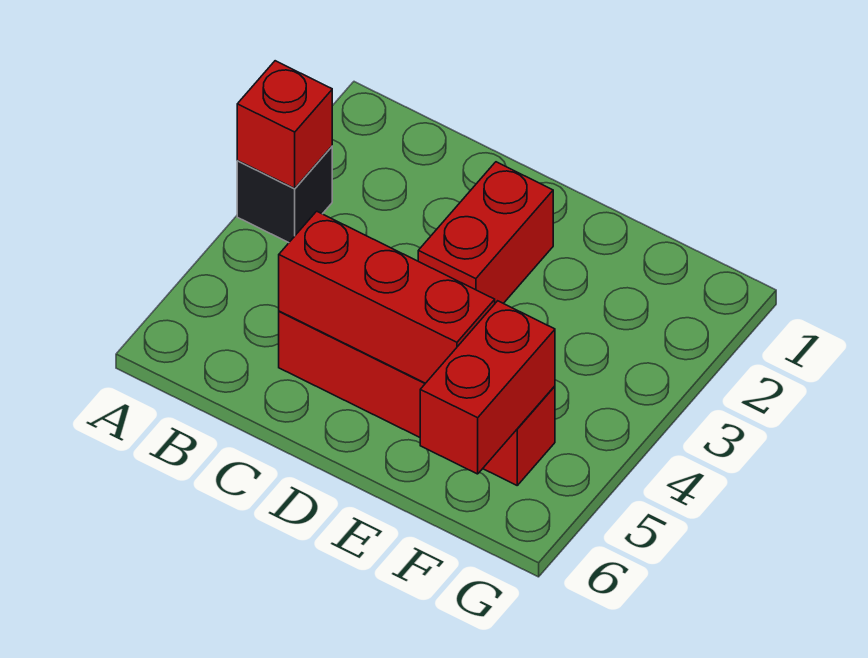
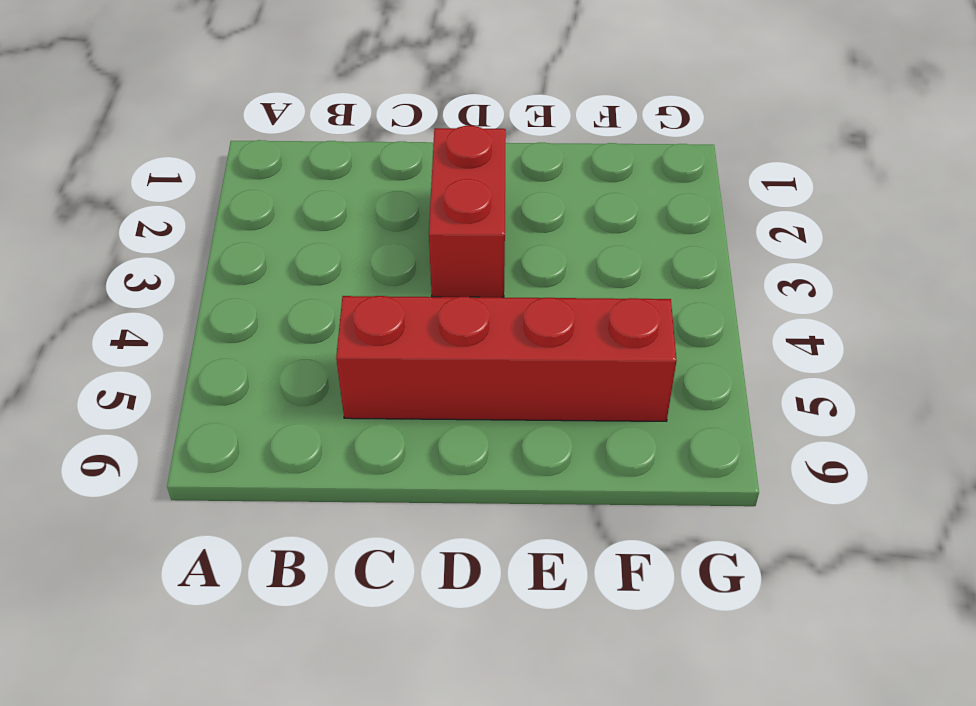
none -> black 1x1 brick [237,147,332,243]
none -> red 1x1 brick [237,61,332,188]

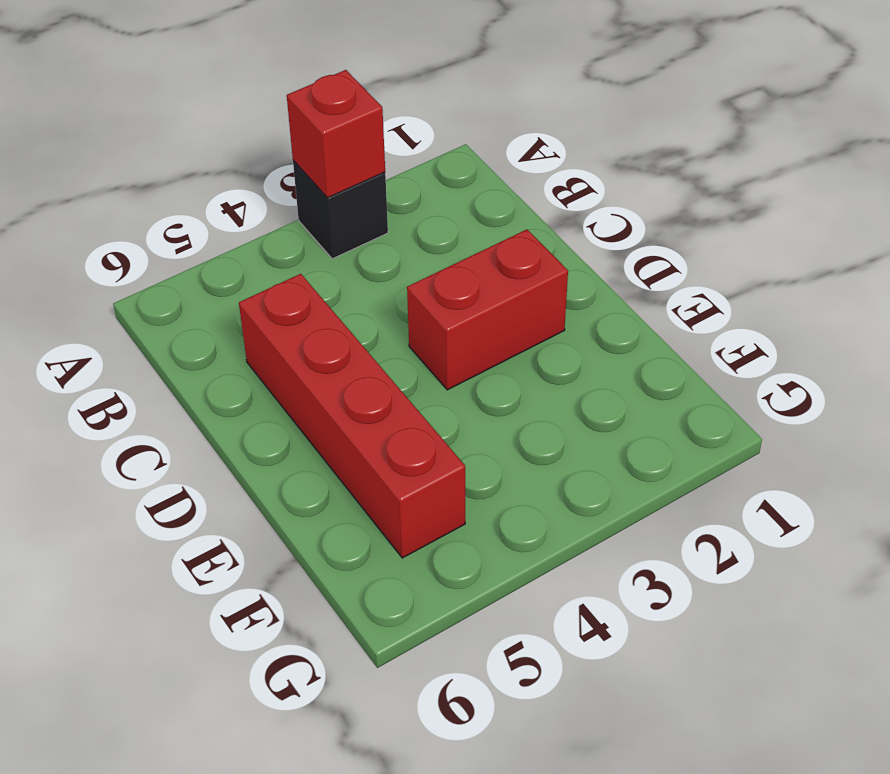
none -> red 1x3 brick [279,211,495,383]
none -> red 1x2 brick [420,301,555,474]

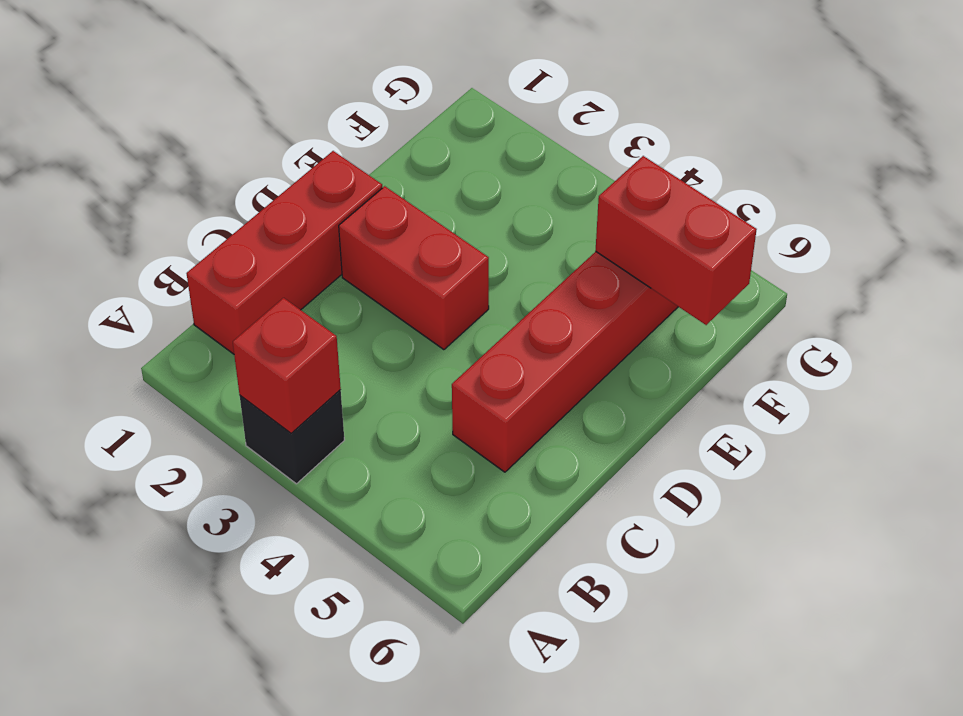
red 1x3 brick [186,151,382,354] -> red 1x3 brick moved to [279,211,495,383]

